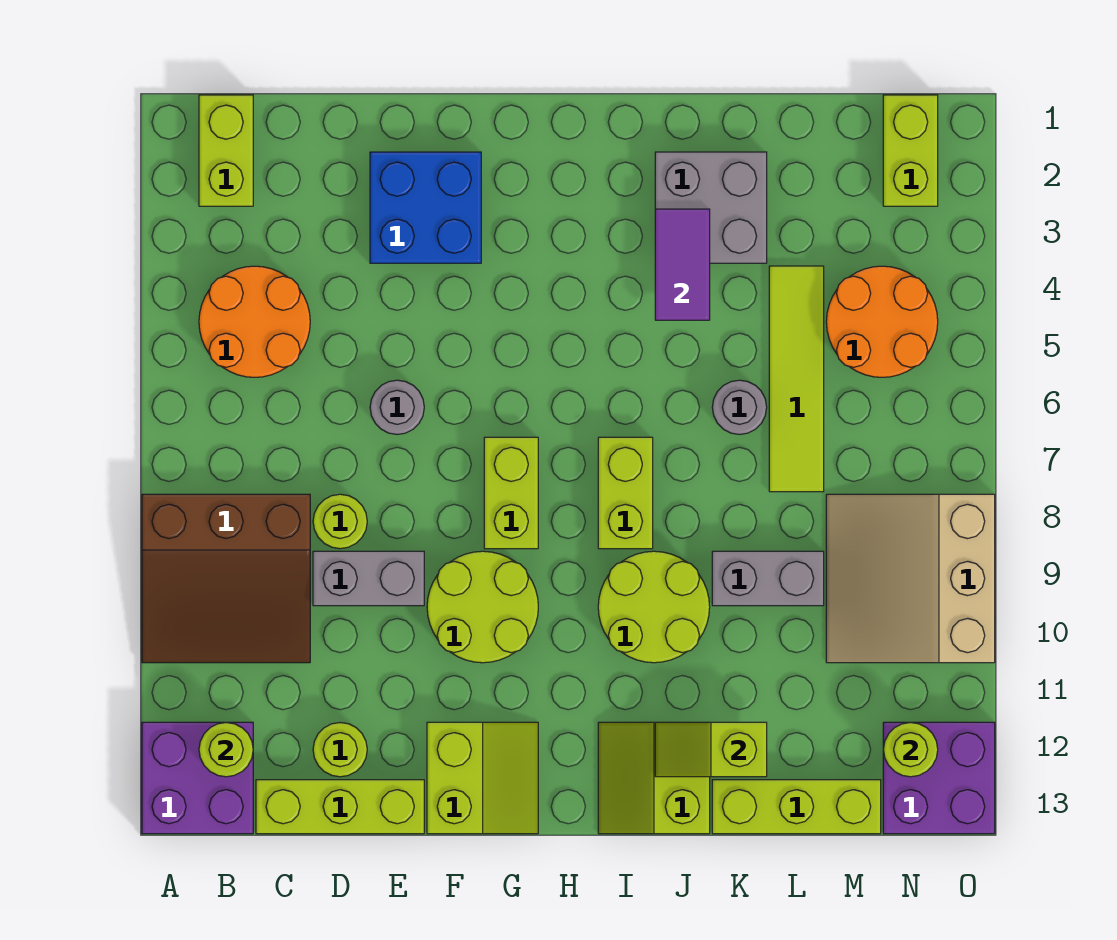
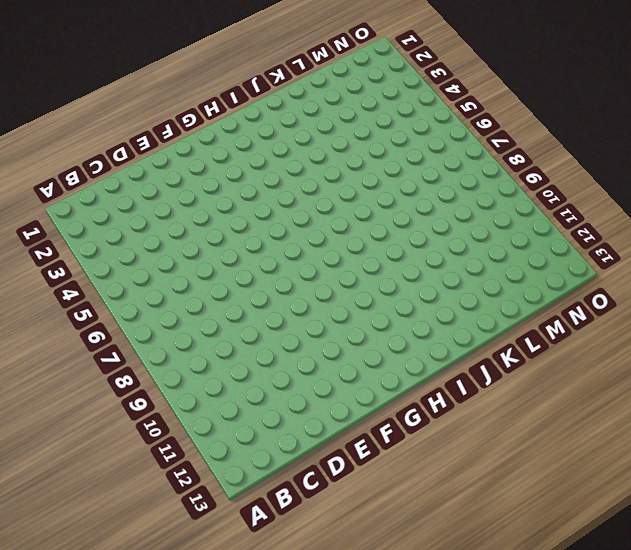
none -> brown 3x3 slope [142,494,310,663]
none -> purple 2x2 brick [142,722,253,834]
none -> lime 1x2 brick [199,95,253,206]

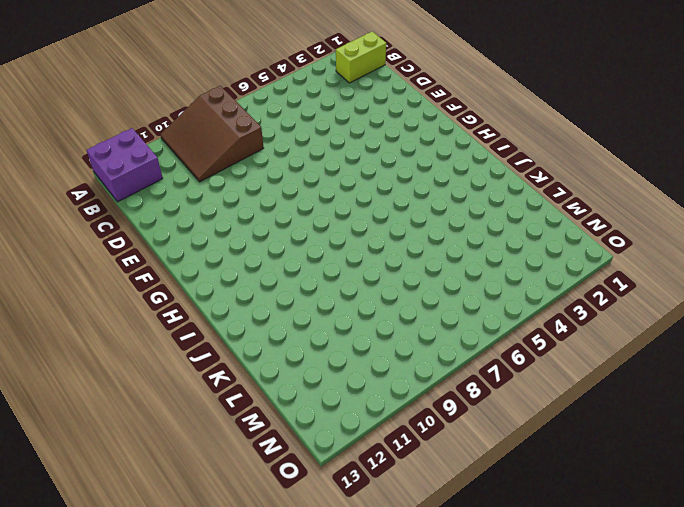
none -> orange 2x2 round brick [199,266,310,377]
none -> lime 1x3 brick [256,780,424,834]
none -> lime 1x1 round brick [313,494,367,549]

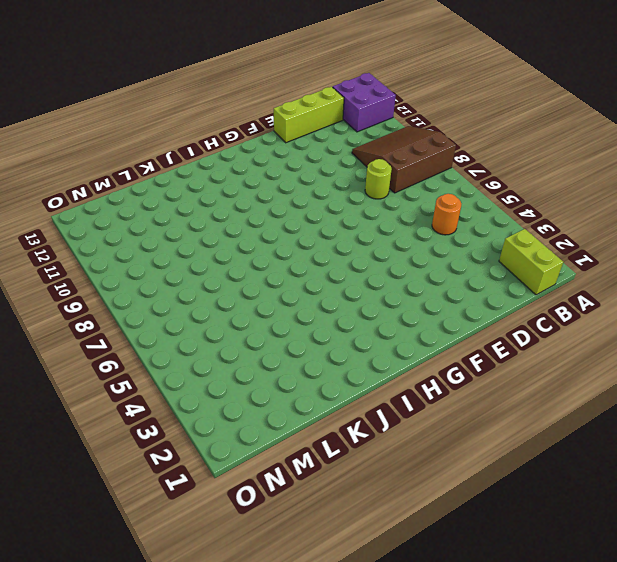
orange 1x1 round brick [432,194,461,235] -> orange 2x2 round brick [199,266,310,377]
none -> grey 1x2 brick [313,551,424,606]
none -> lime 1x1 round brick [313,723,367,777]
none -> blue 2x2 brick [370,152,481,263]

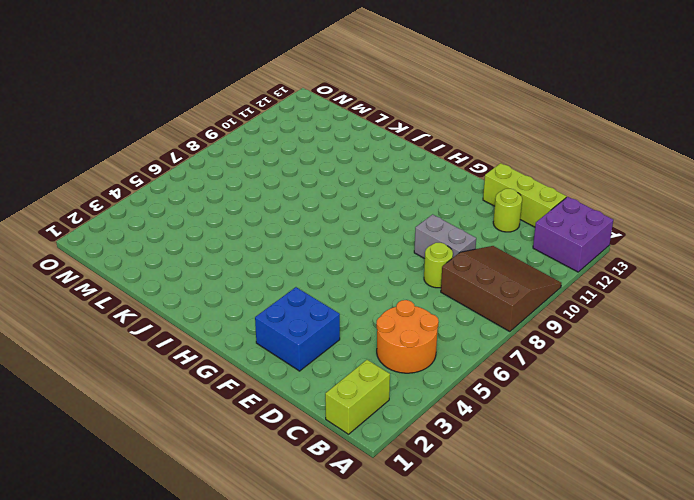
none -> grey 1x1 round brick [370,380,424,435]
none -> lime 2x2 round brick [427,551,538,663]
none -> lime 2x2 slope [427,722,538,834]

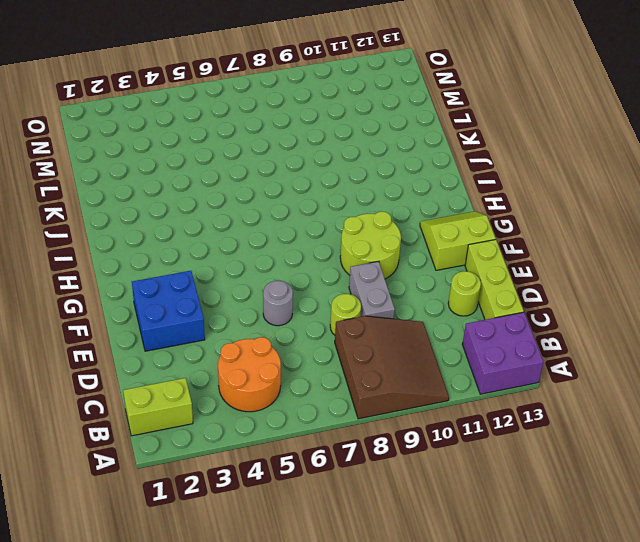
none -> lime 1x2 brick [484,437,538,549]
none -> lime 1x2 brick [598,437,653,549]
none -> lime 2x2 round brick [598,551,710,663]

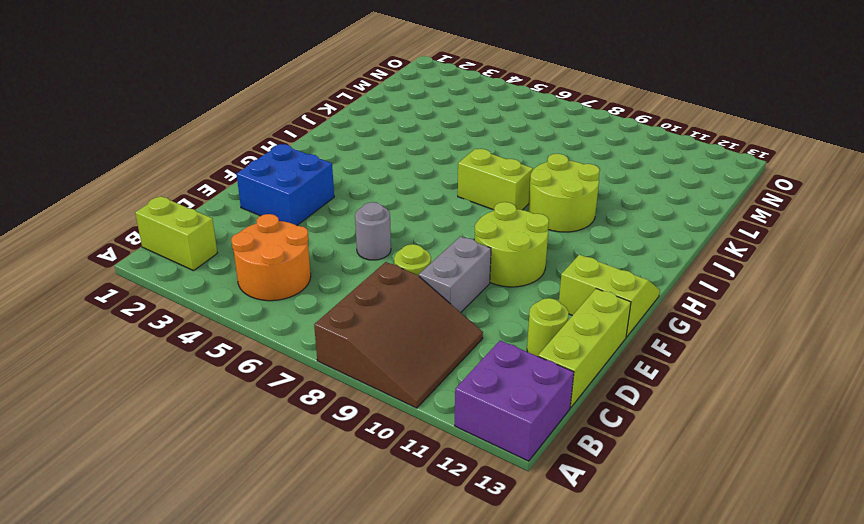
none -> lime 1x2 brick [484,437,538,549]
none -> lime 2x2 slope [598,722,710,834]
none -> grey 2x2 brick [655,152,767,263]

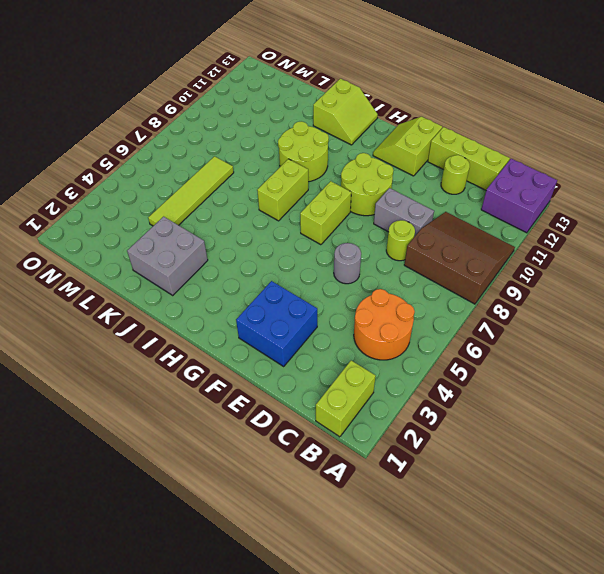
none -> grey 1x1 round brick [712,380,767,434]
none -> grey 1x2 brick [712,551,824,606]
none -> lime 1x3 brick [712,780,881,834]

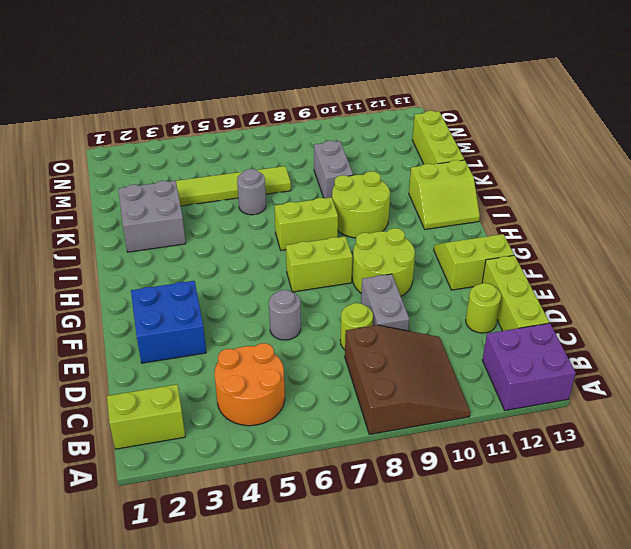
none -> orange 2x2 round brick [826,266,938,377]
none -> tan 3x3 slope [826,494,995,663]
none -> lime 1x2 brick [883,95,938,206]

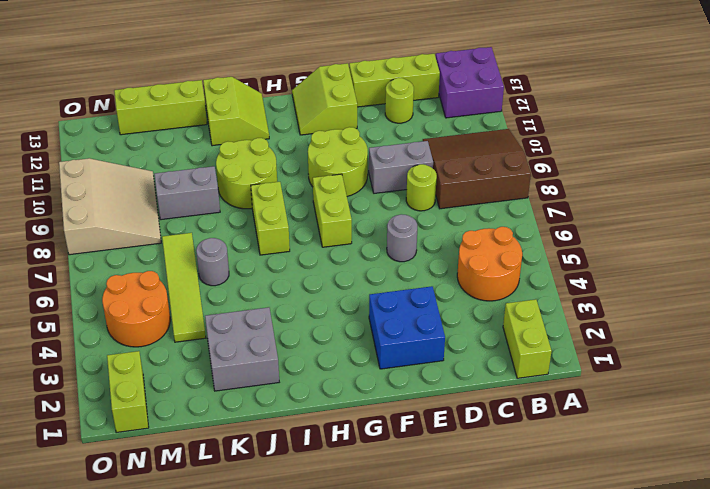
none -> purple 2x2 brick [883,722,995,834]
none -> lime 1x1 round brick [199,722,253,777]
none -> purple 1x2 tile [655,209,710,320]

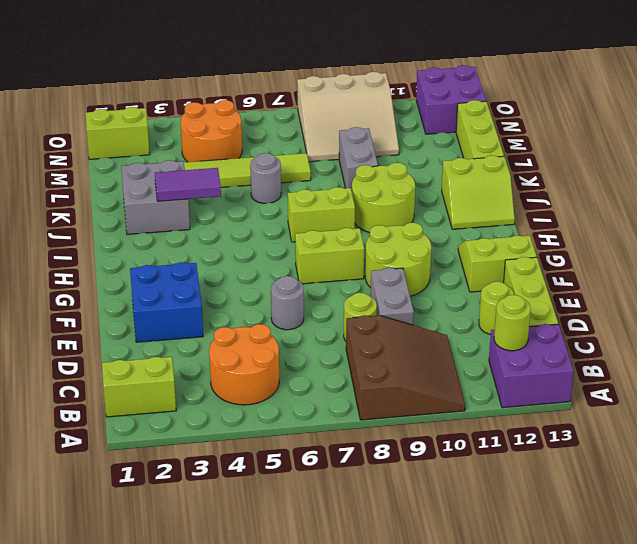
none -> lime 1x2 slope [655,722,767,777]
none -> lime 1x1 round brick [883,722,938,777]

